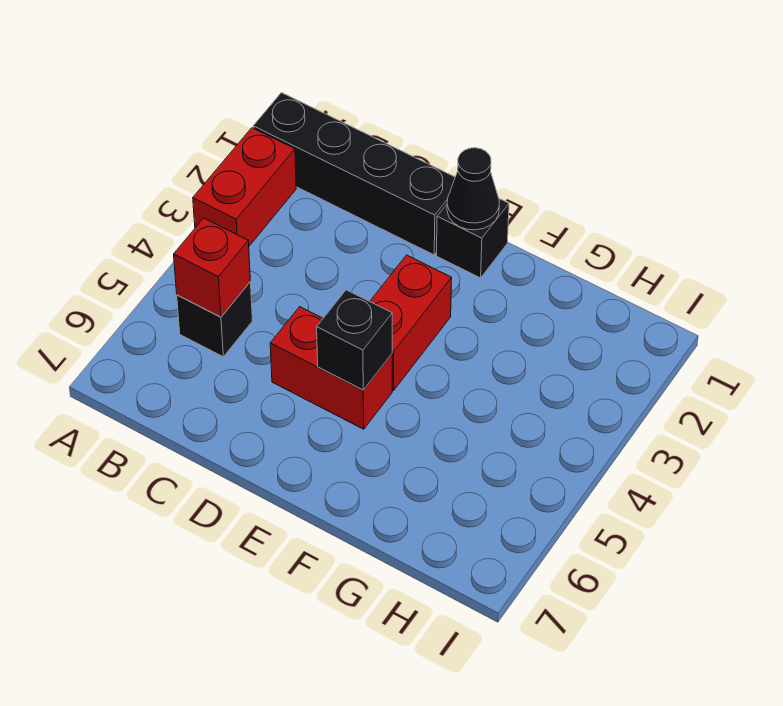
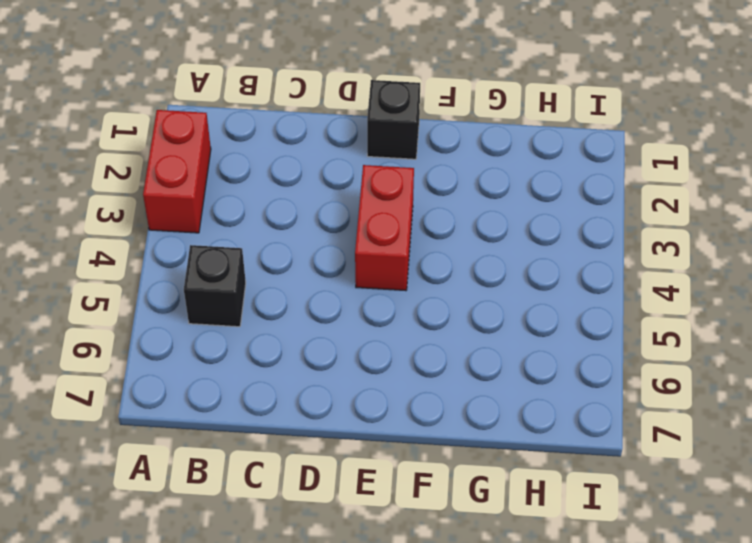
none -> black 1x4 brick [253,93,455,255]
none -> red 1x2 brick [270,307,392,429]

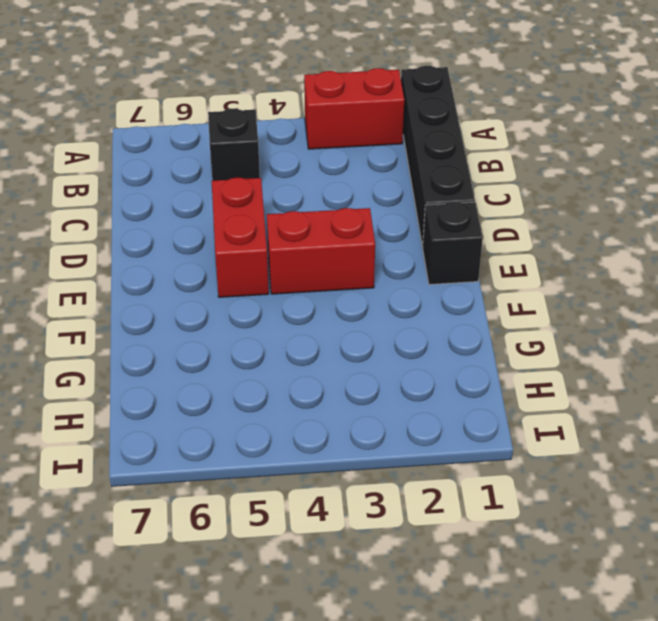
none -> red 1x1 brick [174,218,250,317]
none -> black 1x1 cone [447,148,499,230]

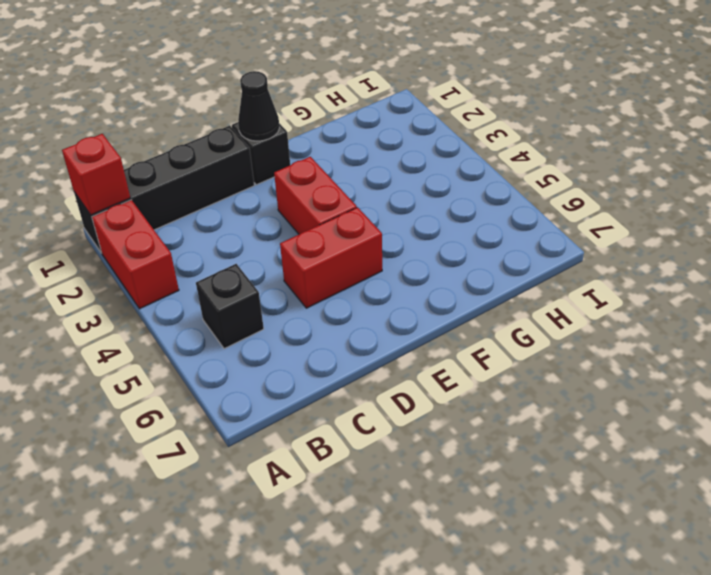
red 1x1 brick [62,134,130,215] -> red 1x1 brick moved to [174,218,250,317]
none -> black 1x1 brick [317,290,392,390]

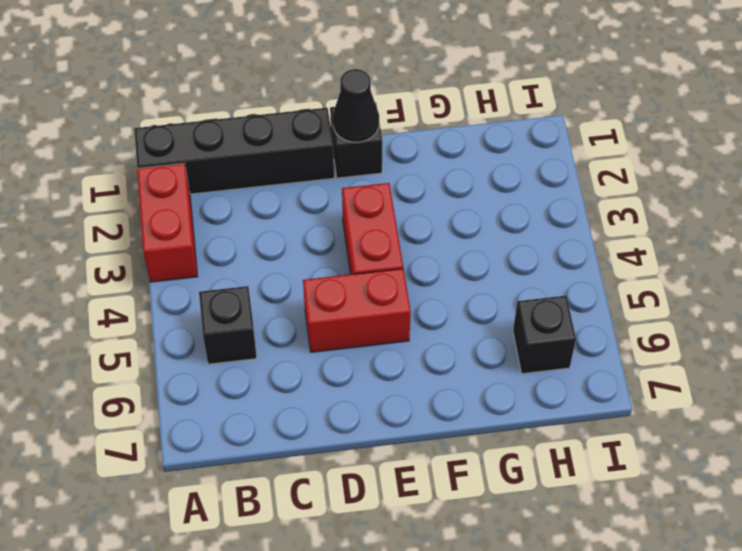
black 1x1 brick [513,295,576,374] -> black 1x1 brick moved to [317,290,392,390]
none -> red 1x1 brick [174,218,250,317]

